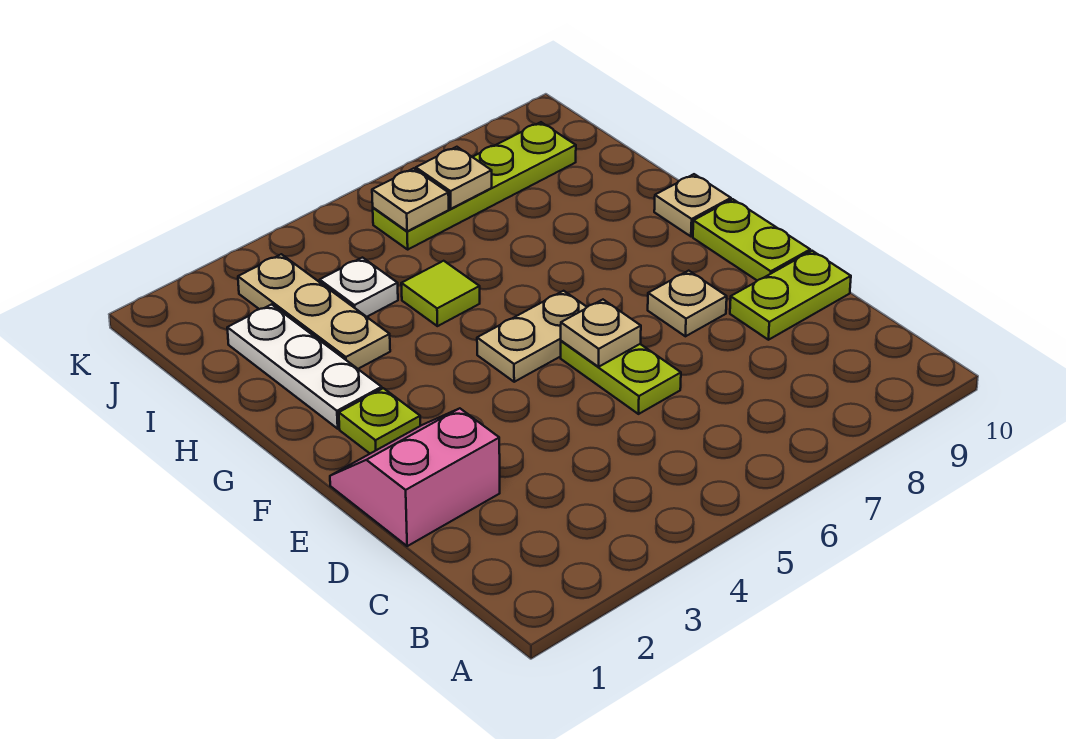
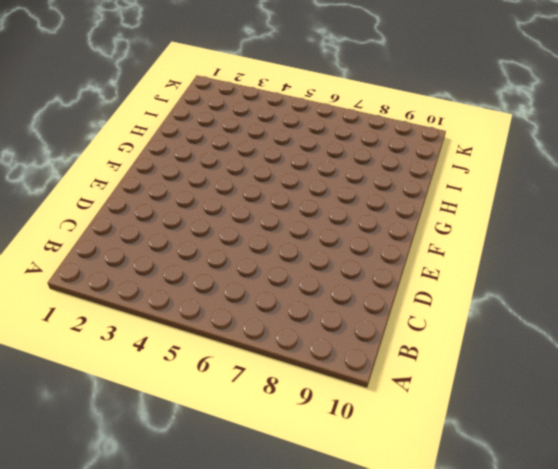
none -> pink 2x2 slope [330,408,500,546]
none -> lime 1x2 plate [561,341,681,414]
none -> lime 1x2 plate [730,251,851,340]

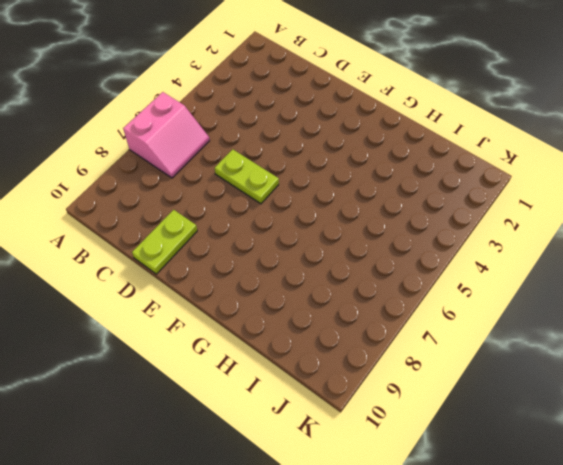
pink 2x2 slope [123,92,210,178] -> pink 2x2 slope moved to [330,408,500,546]
none -> tan 1x1 plate [648,271,727,336]
none -> lime 1x2 plate [693,199,810,281]
none -> lime 1x1 plate [339,388,420,454]

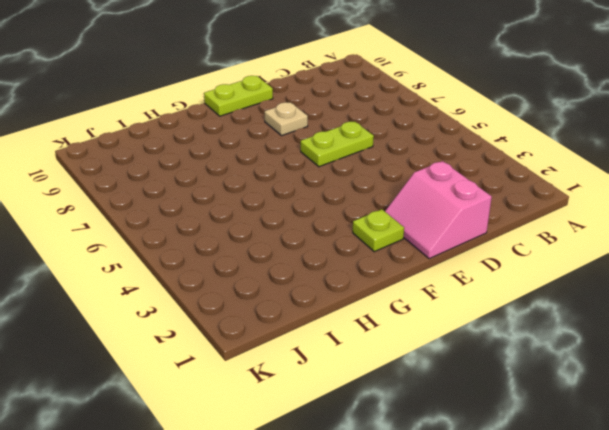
none -> lime 1x2 plate [730,251,851,340]
none -> tan 1x2 plate [477,291,587,382]
none -> white 1x3 plate [227,304,382,429]

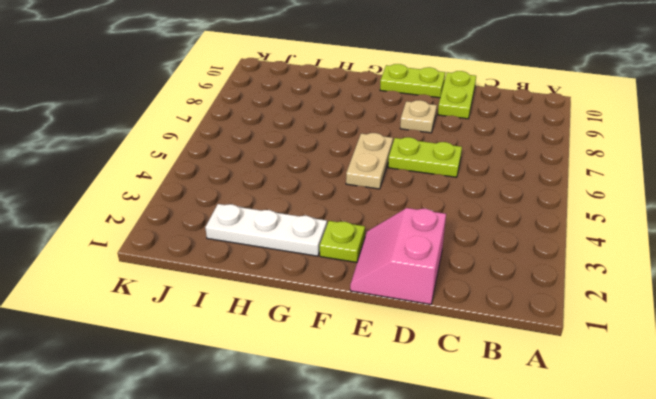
none -> tan 1x1 plate [654,174,731,236]
none -> tan 1x3 plate [238,254,390,369]
none -> lime 1x1 tile [401,261,480,326]

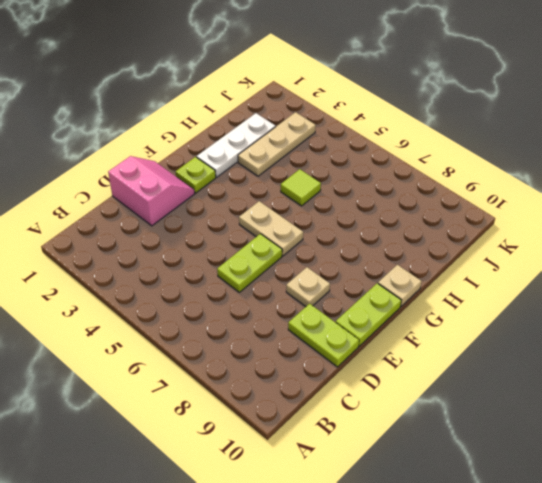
none -> white 1x1 plate [320,258,398,317]
none -> lime 1x4 plate [373,122,576,249]
none -> tan 1x1 plate [561,300,641,367]

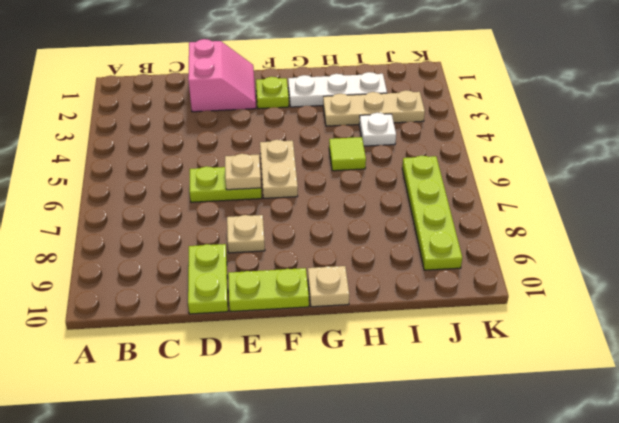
none -> tan 1x1 plate [372,168,449,231]
none -> tan 1x1 plate [416,147,492,209]

